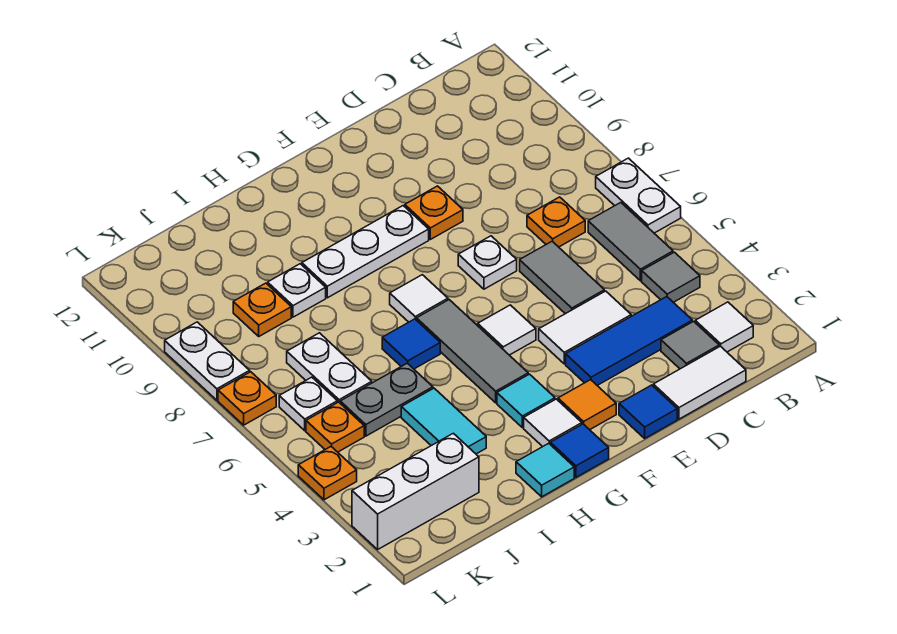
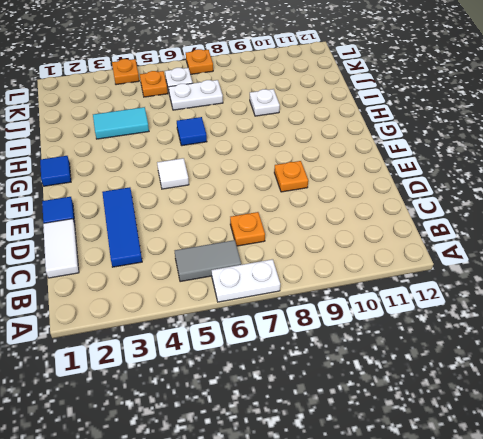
none -> white 1x1 tile [695,302,753,352]
none -> grey 1x1 tile [642,252,700,302]
none -> grey 1x1 tile [661,321,719,369]
none -> white 1x2 tile [539,291,631,364]

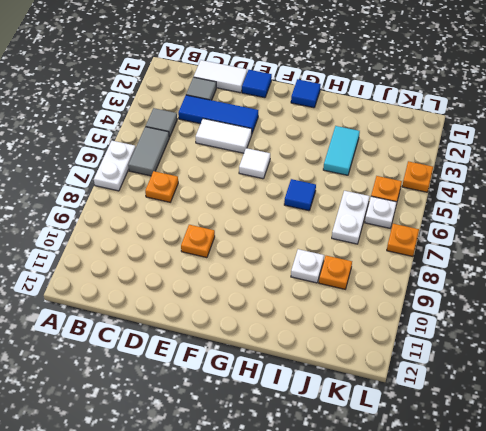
none -> white 1x1 tile [695,302,753,352]
none -> grey 1x2 tile [520,241,604,314]
none -> white 1x1 plate [458,236,517,289]
none -> orange 1x1 tile [558,380,616,430]

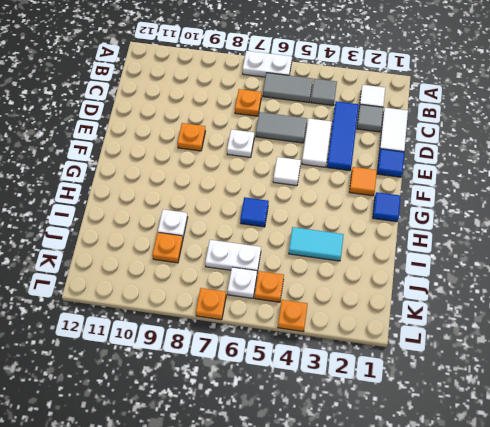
none -> white 1x3 plate [302,206,429,298]
none -> white 1x1 tile [524,399,582,447]
none -> cyan 1x1 tile [497,374,555,428]
none -> grey 1x3 tile [417,300,528,403]

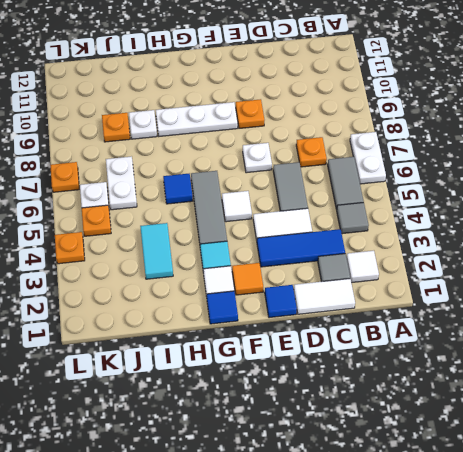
none -> white 1x1 tile [390,275,448,322]
none -> cyan 1x1 tile [516,443,574,497]
none -> grey 1x2 plate [340,363,433,436]
none -> white 1x3 brick [352,433,479,549]

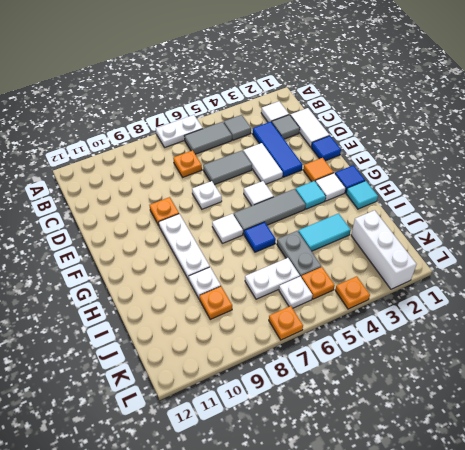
none -> white 1x2 plate [165,322,250,400]

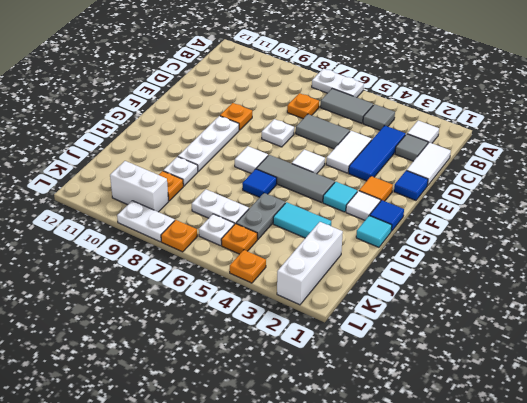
white 1x2 brick [110,161,169,212] -> none

